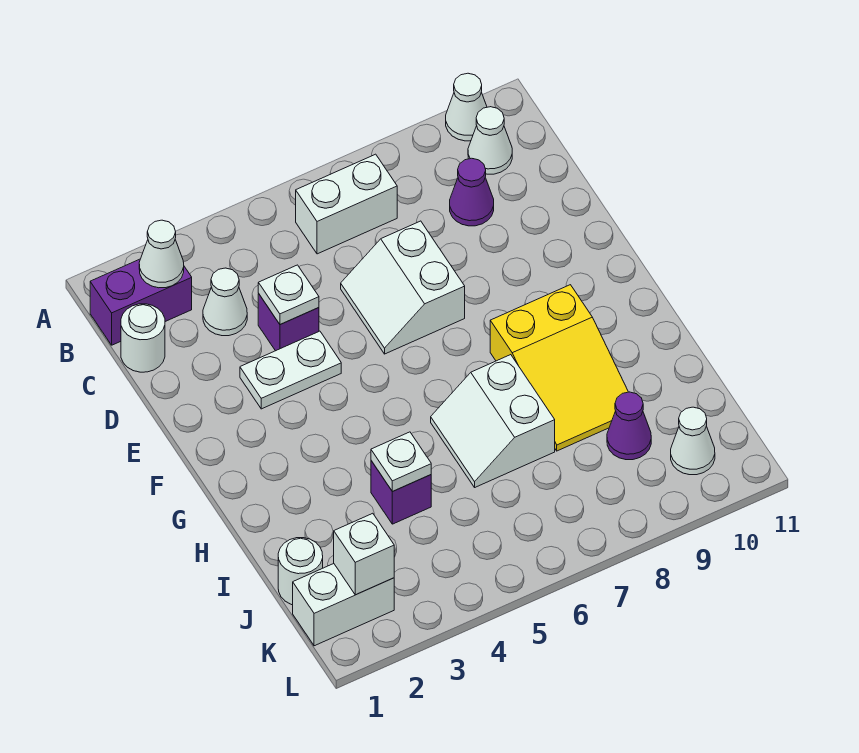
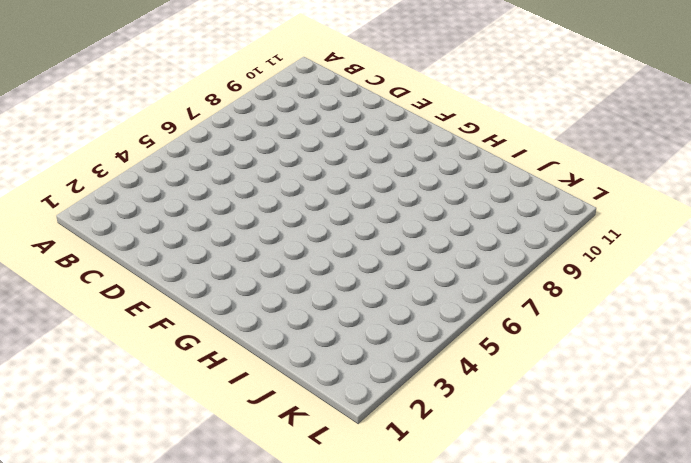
none -> white 1x1 cone [446,73,487,141]
none -> purple 1x2 brick [90,259,192,345]
none -> white 1x2 brick [296,154,397,254]

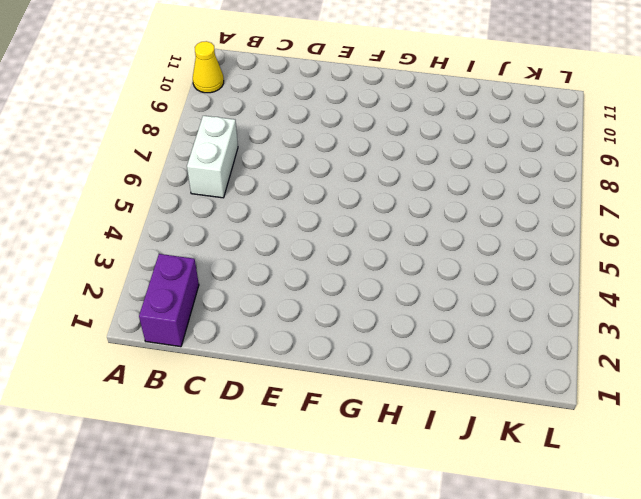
yellow 1x1 cone [193,41,224,93] -> white 1x1 cone [446,73,487,141]
none -> white 1x1 cone [468,107,512,174]
none -> white 1x1 round brick [121,304,165,372]
none -> white 1x1 cone [203,268,247,336]

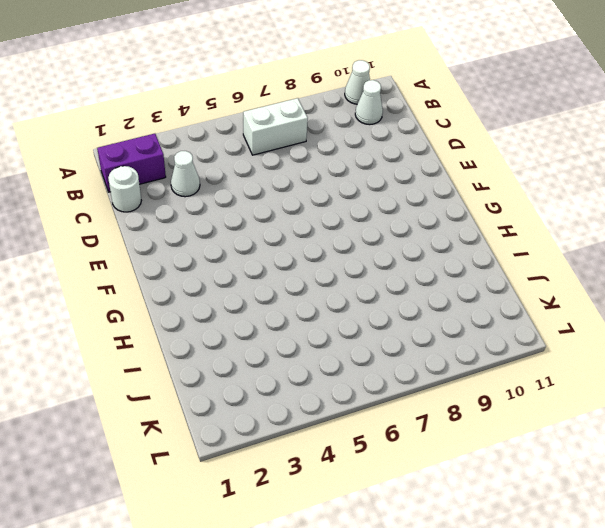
none -> purple 1x1 cone [450,158,494,226]
none -> purple 1x1 brick [258,294,319,351]
none -> white 2x2 slope [341,221,465,354]

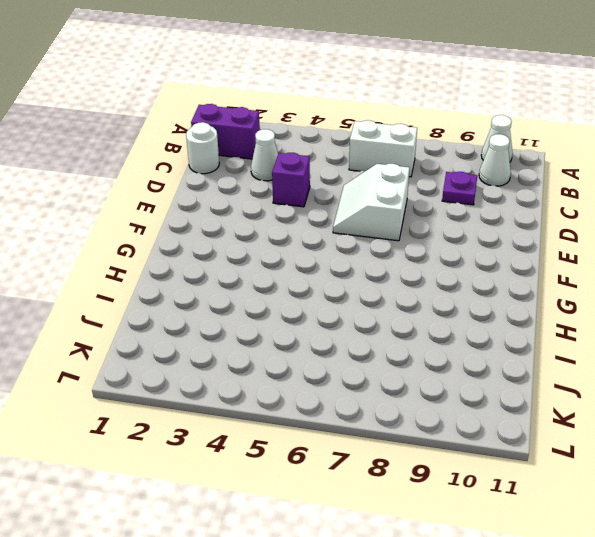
purple 1x1 plate [442,172,477,205] -> purple 1x1 cone [450,158,494,226]
none -> white 1x2 plate [240,331,341,409]
none -> yellow 2x3 slope [490,285,628,451]
none -> white 2x2 slope [431,355,555,487]

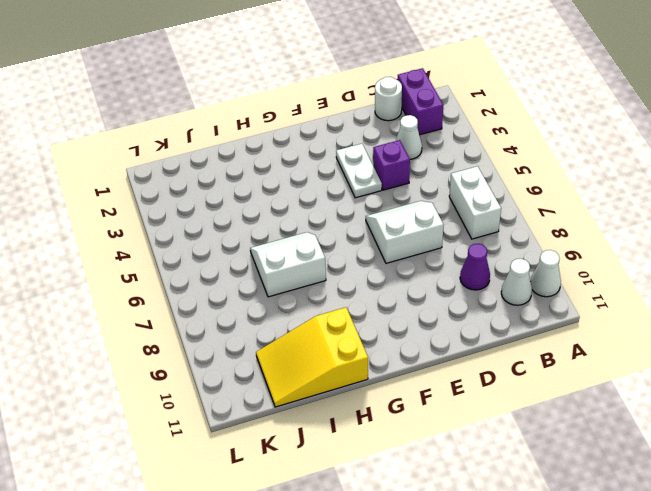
yellow 2x3 slope [256,307,368,407] -> yellow 2x3 slope moved to [490,285,628,451]
none -> purple 1x1 brick [371,461,431,524]
none -> white 1x1 round brick [278,538,323,605]
none -> purple 1x1 cone [607,392,651,460]

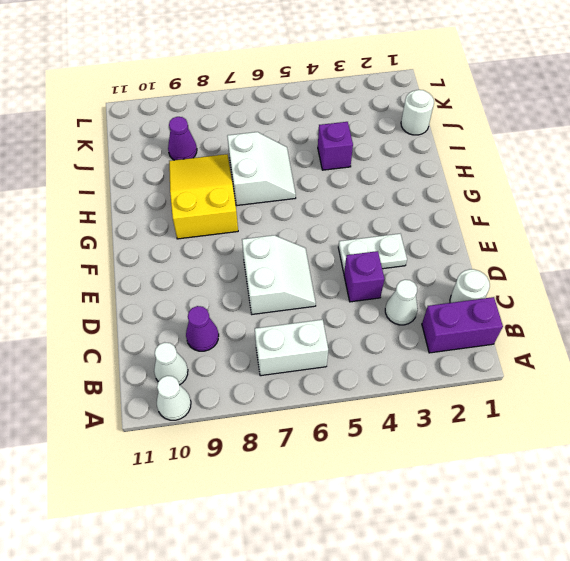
none -> white 1x2 brick [293,564,394,646]
none -> white 1x1 cone [671,407,715,475]
none -> white 1x1 cone [139,220,184,288]

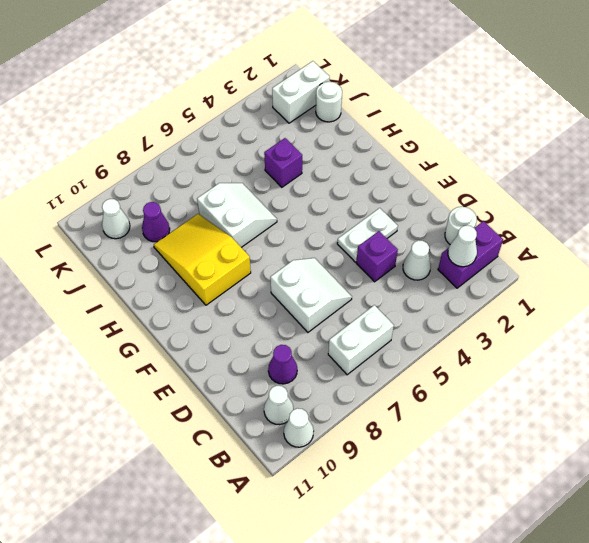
none -> white 1x1 plate [258,265,319,325]
none -> white 1x1 plate [371,432,431,492]
none -> white 1x1 brick [334,513,394,595]

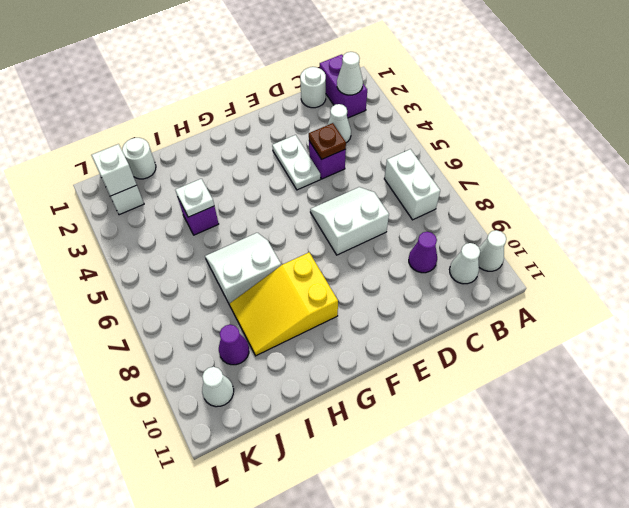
brown 1x1 plate [309,123,346,159] -> white 1x1 plate [258,265,319,325]

